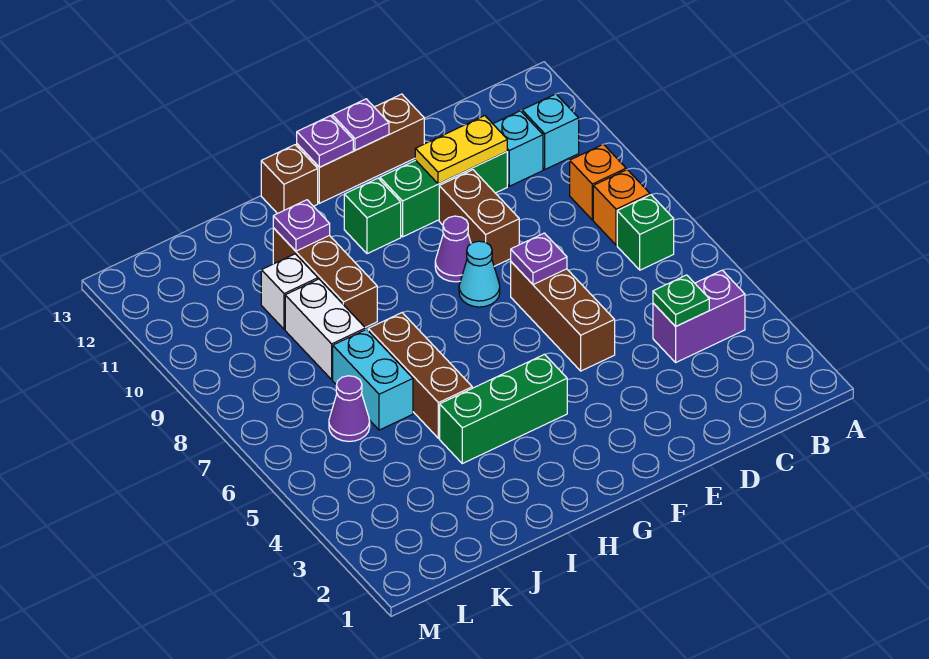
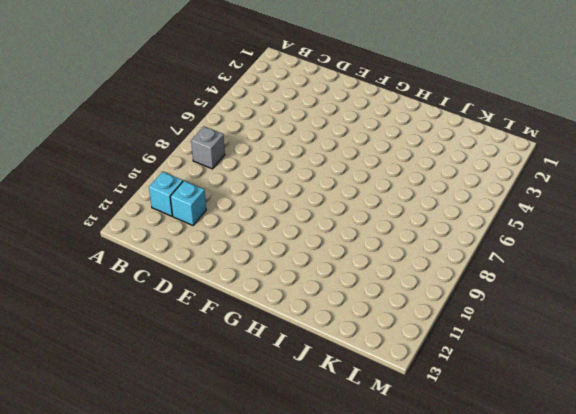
grey 1x1 brick [191,126,225,169] -> orange 1x1 brick [593,170,650,245]
none -> purple 1x2 brick [653,270,745,362]
none -> green 1x1 brick [617,195,674,270]
none -> orange 1x1 brick [570,144,626,220]

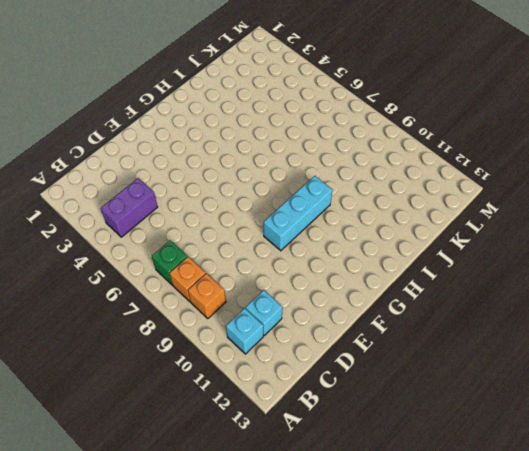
cyan 1x3 brick [264,176,333,251] -> purple 1x1 cone [435,216,471,282]
none -> green 1x3 brick [380,152,507,237]
none -> brown 1x3 brick [511,262,615,371]
none -> brown 1x2 brick [439,170,519,266]

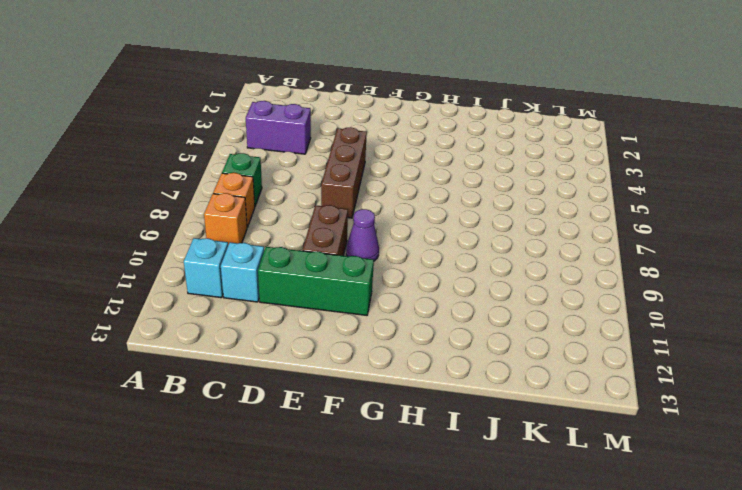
none -> brown 1x3 brick [297,94,424,203]
none -> cyan 1x1 cone [459,241,500,307]
none -> green 1x3 brick [440,354,567,464]

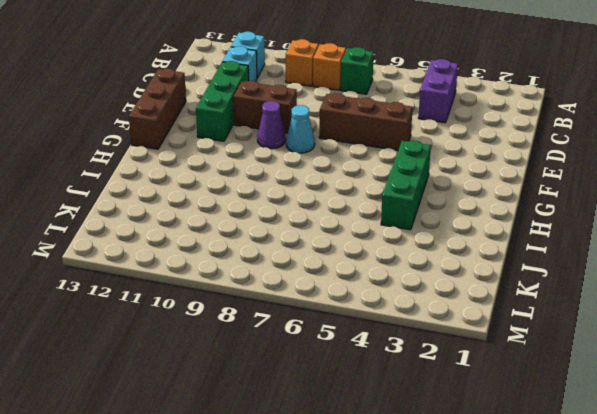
none -> green 1x1 brick [344,178,401,254]
none -> brown 1x1 brick [261,145,318,214]
none -> brown 1x3 brick [368,313,472,438]

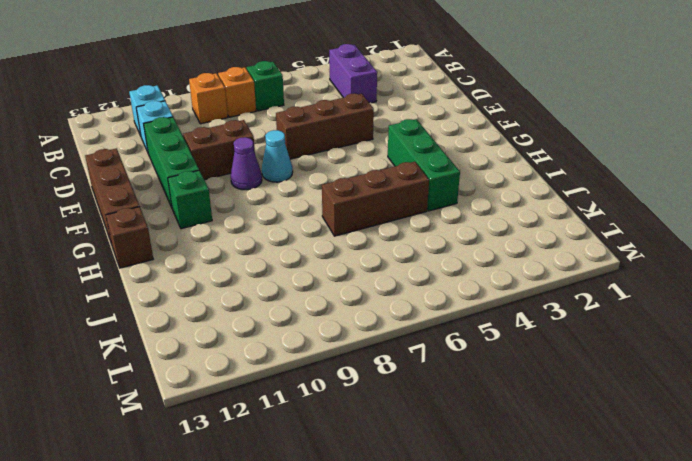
none -> brown 1x3 brick [273,228,377,327]
none -> cyan 1x2 brick [333,329,413,430]
none -> white 1x2 brick [285,279,365,380]

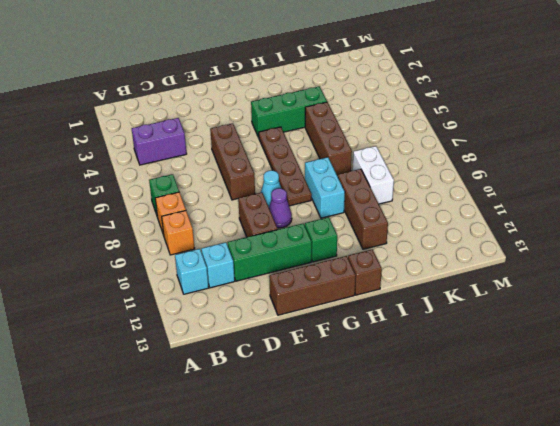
brown 1x4 plate [259,127,312,206] -> none
cyan 1x2 brick [305,157,345,218] -> cyan 1x2 brick moved to [333,329,413,430]
none -> white 1x1 brick [261,254,318,329]
none -> purple 1x1 cone [329,376,370,441]
none -> green 1x1 plate [653,275,709,327]

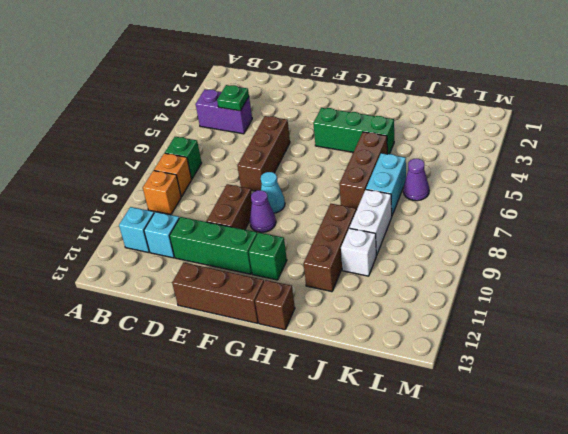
none -> yellow 1x2 plate [415,116,507,184]
none -> purple 1x1 plate [511,233,567,285]
none -> purple 1x1 plate [332,99,389,150]

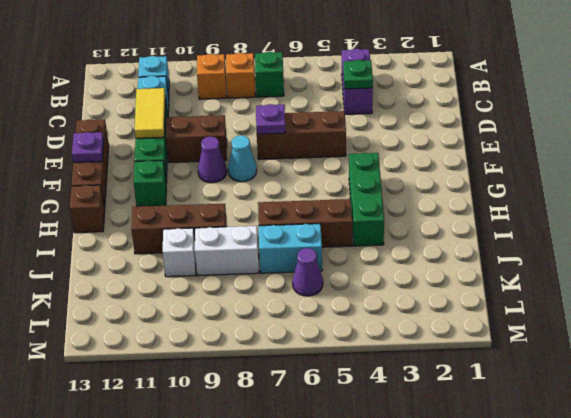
yellow 1x2 tile [135,88,166,138] -> yellow 1x2 plate [415,116,507,184]
none -> purple 1x1 plate [297,116,353,167]
none -> purple 1x1 plate [273,200,330,251]

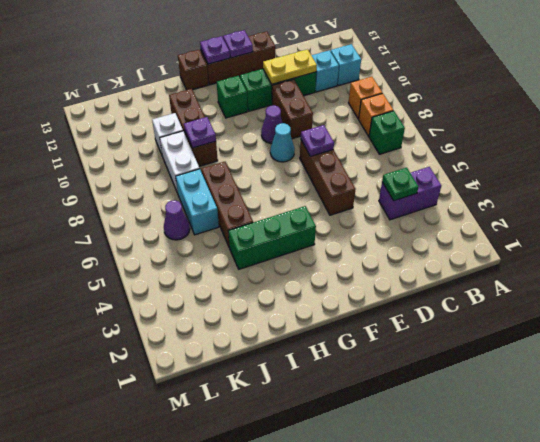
purple 1x1 plate [184,117,216,148] -> purple 1x1 plate moved to [273,200,330,251]

